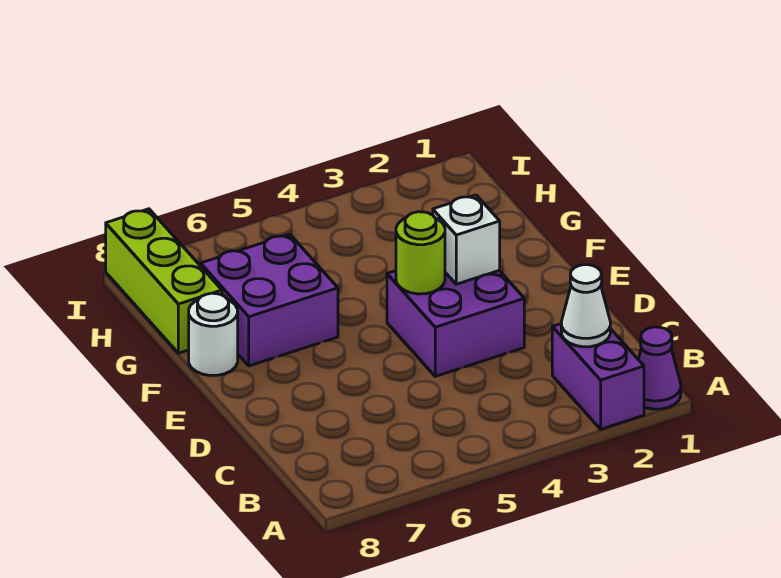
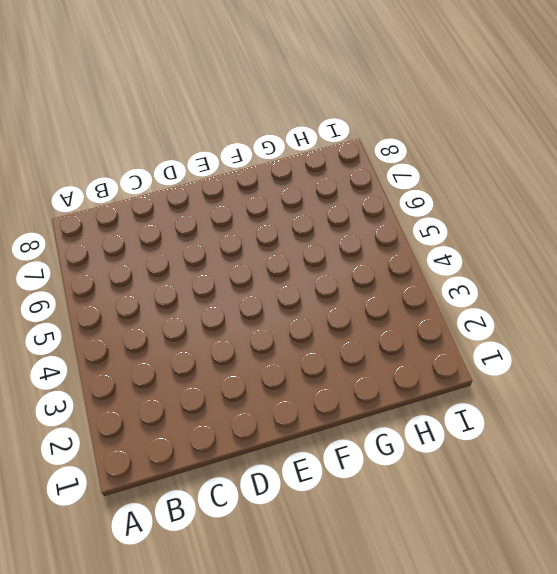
none -> purple 1x1 cone [638,327,681,409]
none -> purple 1x2 brick [552,324,644,429]

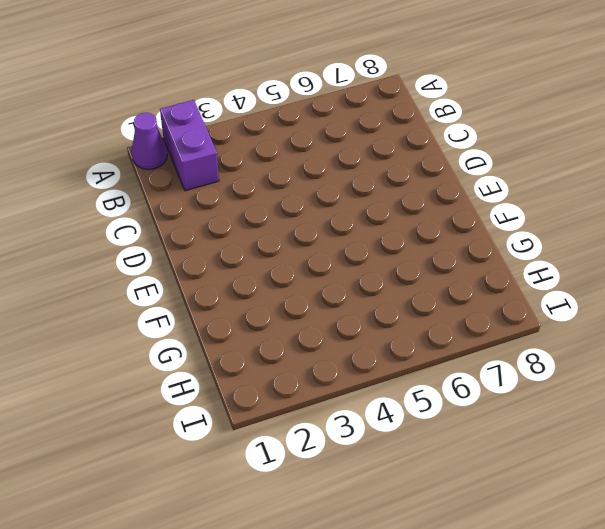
none -> purple 2x2 brick [387,271,524,376]
none -> purple 2x2 brick [201,234,338,366]

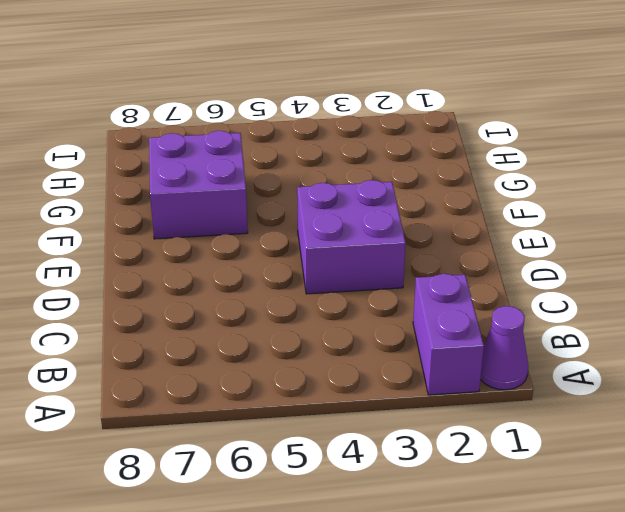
none -> white 1x1 round brick [189,293,238,376]
none -> lime 1x3 brick [106,209,222,353]

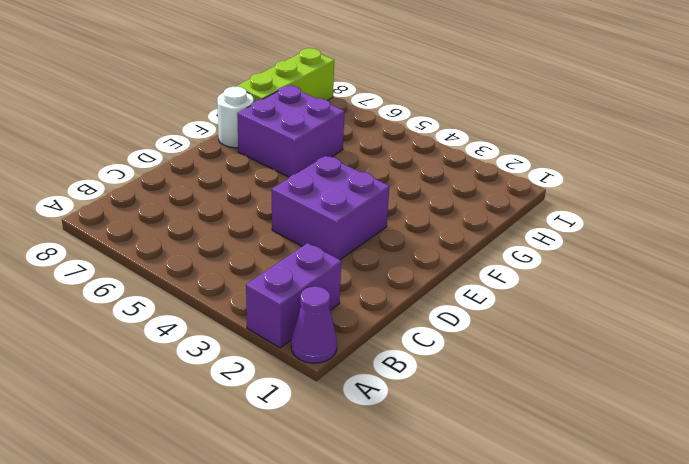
none -> white 1x1 cone [561,265,610,347]
none -> white 1x1 brick [433,195,500,284]

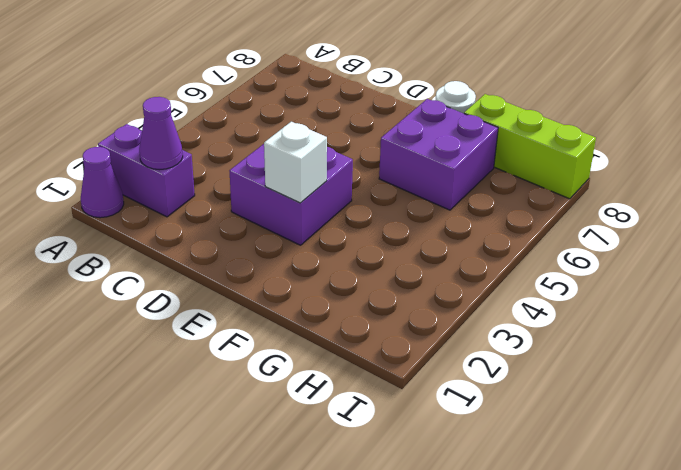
purple 1x1 cone [139,97,183,170] -> white 1x1 cone [561,265,610,347]
none -> lime 1x1 round brick [396,212,445,294]

